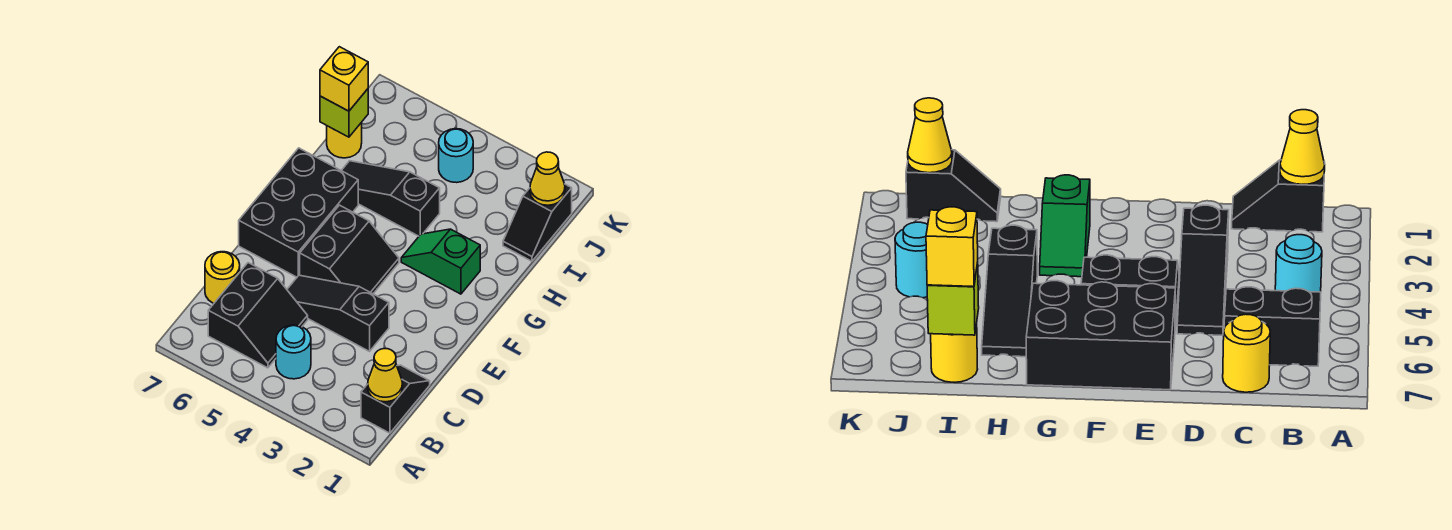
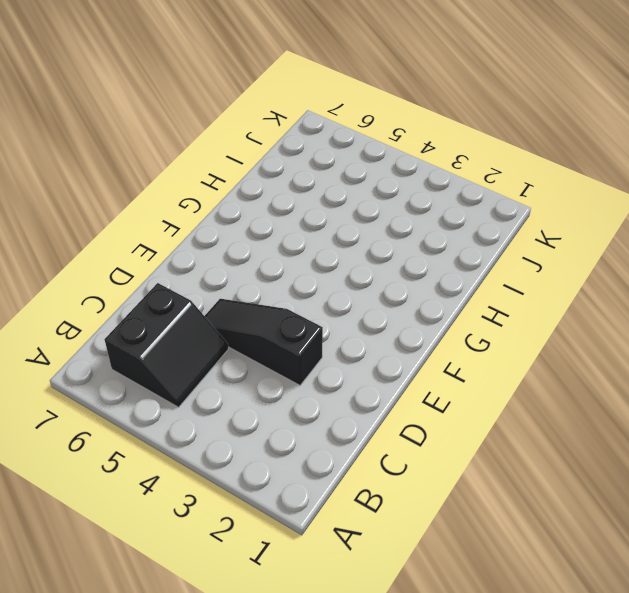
none -> black 1x2 slope [361,365,430,433]
none -> cyan 1x1 round brick [276,325,311,379]
none -> yellow 1x1 round brick [205,252,240,303]

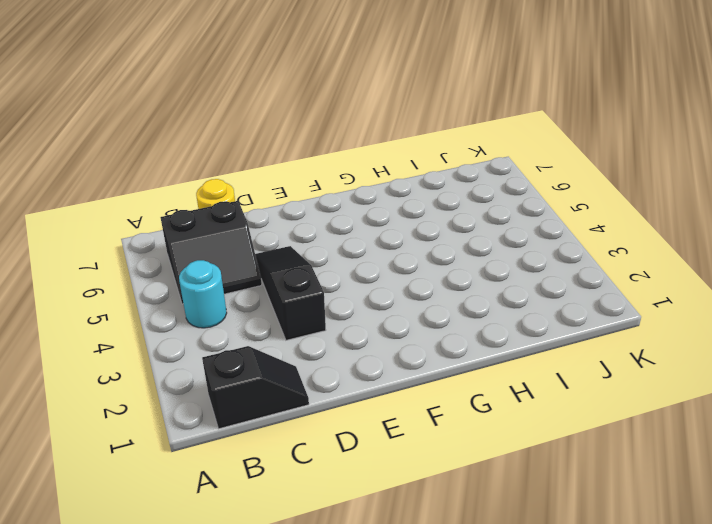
none -> black 2x2 slope [300,205,399,294]
none -> black 2x3 brick [239,148,358,277]
none -> green 1x2 slope [401,229,480,294]

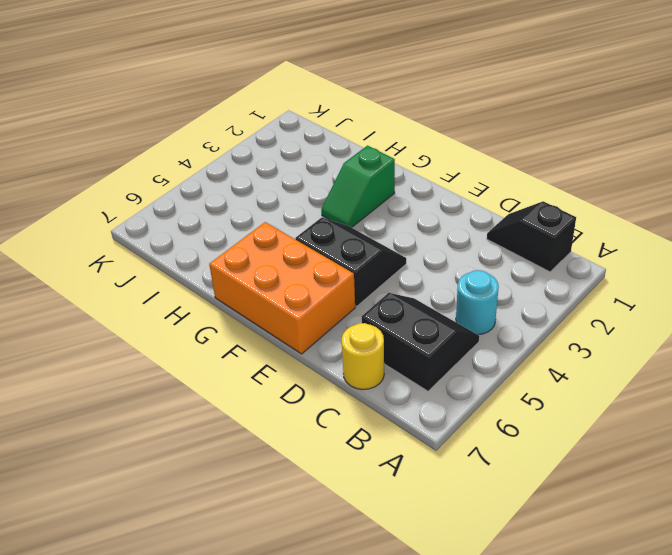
orange 2x3 brick [209,222,355,354] -> black 2x3 brick [239,148,358,277]
none -> black 1x3 slope [287,275,389,351]
none -> black 1x3 slope [341,161,440,236]
none -> black 1x2 slope [503,184,572,261]

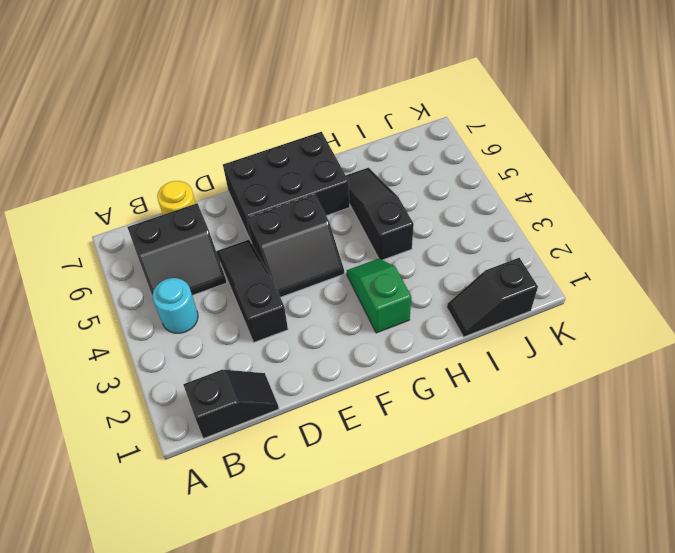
none -> yellow 1x1 round brick [327,122,362,158]
none -> cyan 1x1 round brick [439,129,473,183]
none -> yellow 1x1 cone [368,349,403,402]

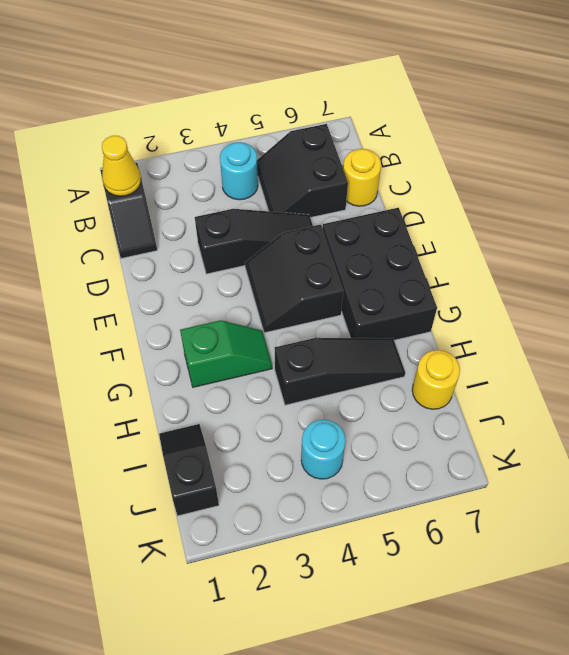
none -> lime 1x1 brick [320,89,368,137]
none -> yellow 1x1 cone [530,152,565,205]
none -> yellow 1x1 brick [320,47,368,111]

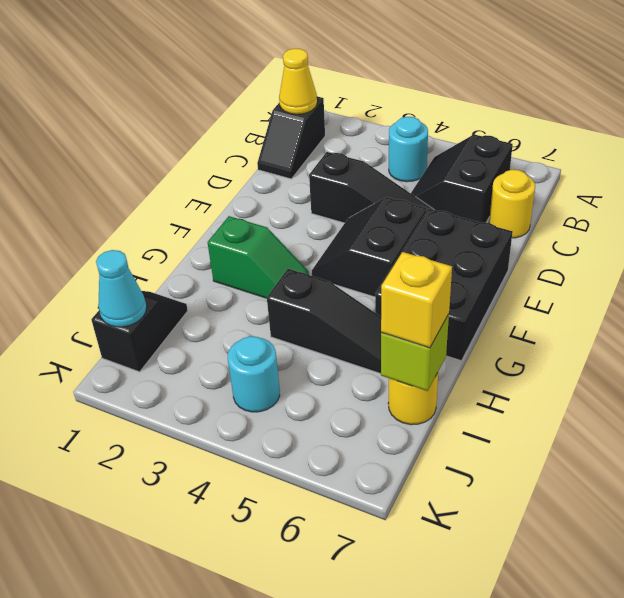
cyan 1x1 cone [96,250,147,327] -> yellow 1x1 cone [530,152,565,205]

